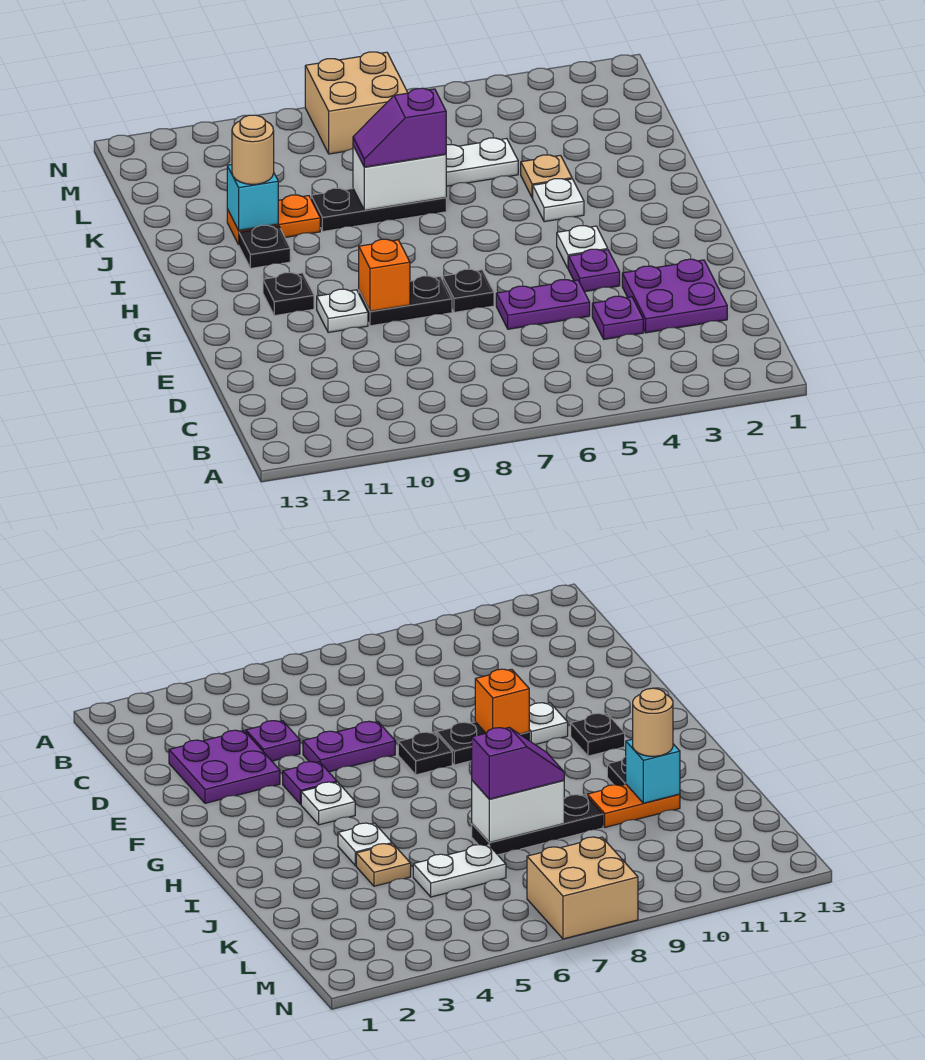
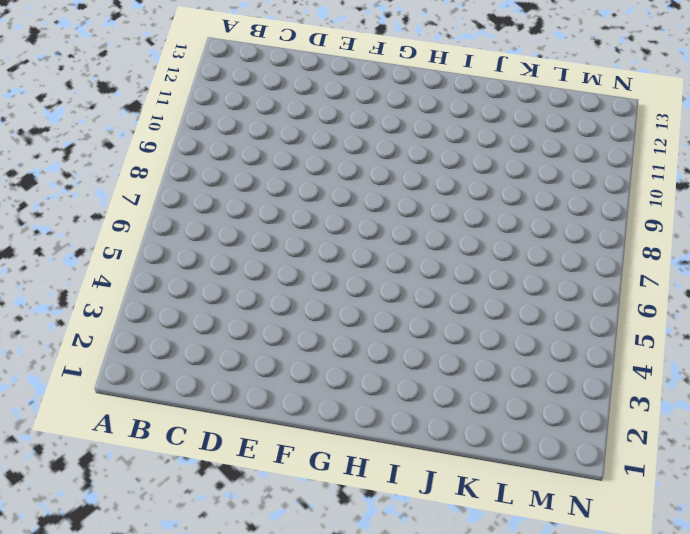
none -> purple 2x2 plate [622,259,727,333]
none -> purple 1x1 plate [592,296,643,339]
none -> purple 1x2 plate [496,280,590,329]

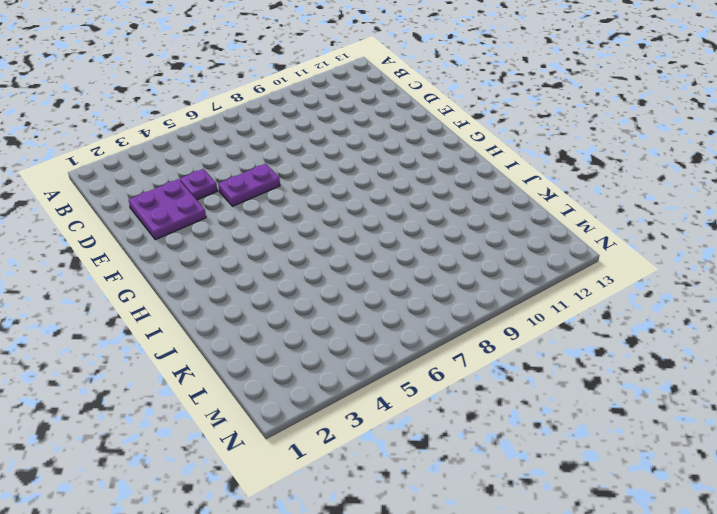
none -> purple 1x1 plate [568,249,620,292]
none -> black 1x1 plate [443,269,494,312]
none -> black 1x2 plate [359,276,452,326]

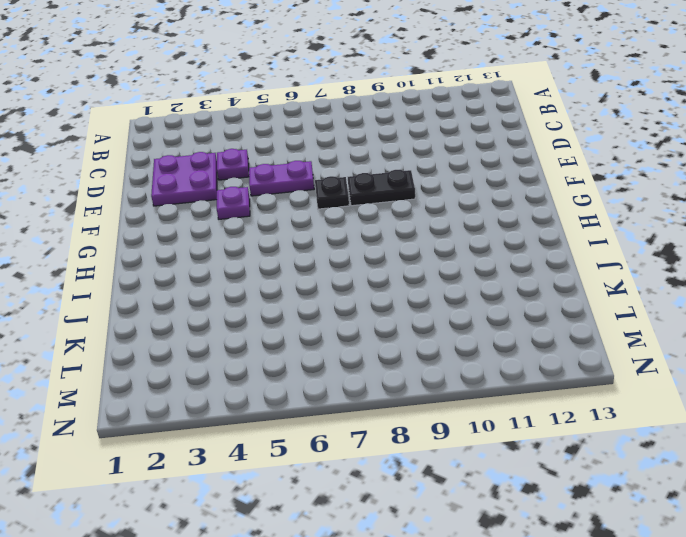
none -> white 1x1 plate [317,289,368,333]
none -> white 1x1 plate [557,226,608,268]
none -> black 1x1 plate [263,273,314,316]

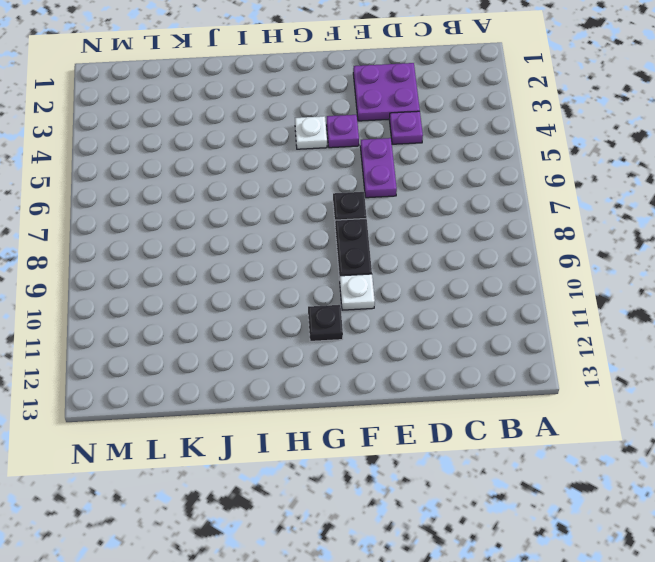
none -> white 1x1 plate [533,179,584,222]
none -> black 1x1 plate [239,225,290,268]
none -> tan 1x1 plate [521,155,572,198]

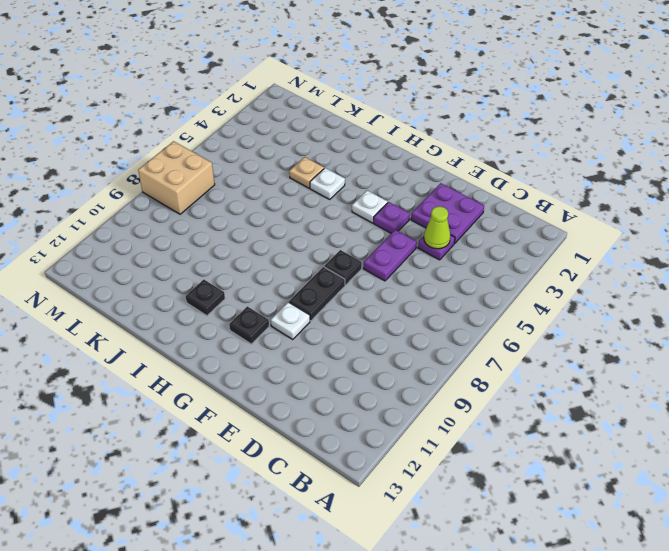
lime 1x1 cone [424,206,450,249] -> none
none -> black 1x3 plate [311,188,446,231]
none -> orange 1x2 plate [227,195,320,245]
none -> white 1x2 plate [446,138,518,186]

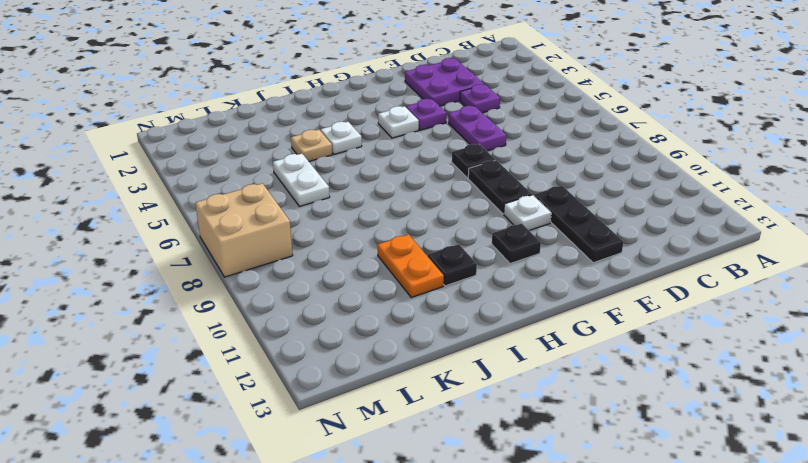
black 1x3 plate [534,186,623,263] -> black 1x3 plate moved to [311,188,446,231]
none -> orange 1x1 brick [359,239,410,311]
none -> white 1x2 brick [353,146,446,210]
none -> cyan 1x1 brick [227,165,278,230]

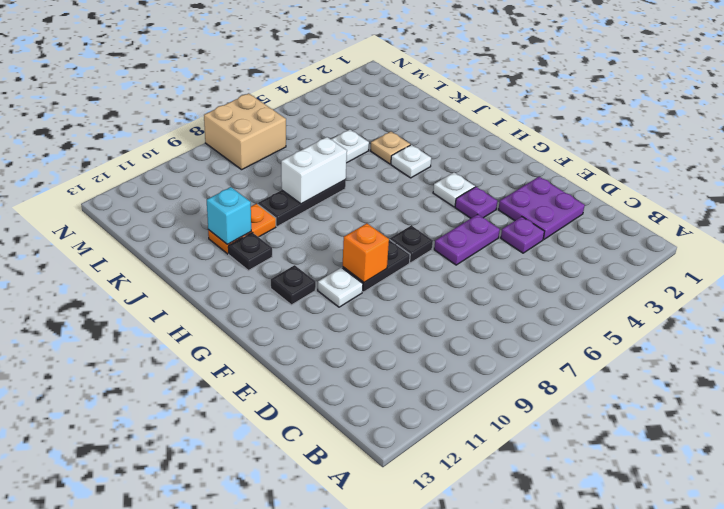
none -> purple 1x2 slope [353,88,446,167]
none -> tan 1x1 round brick [232,115,274,184]

